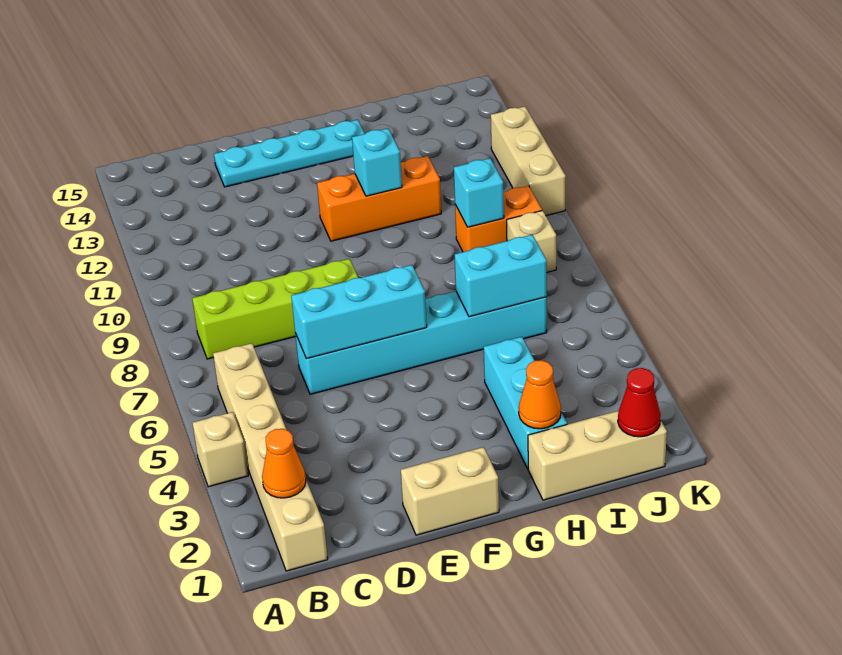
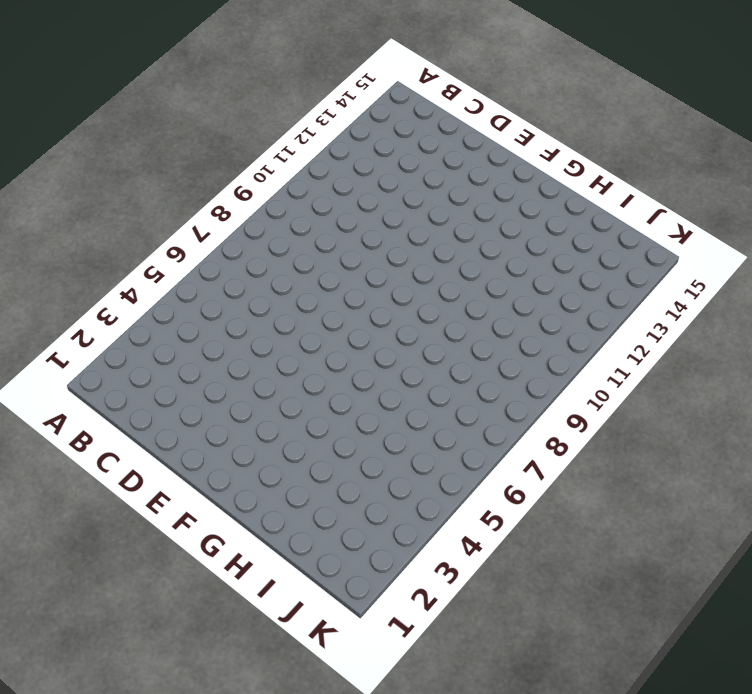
none -> tan 1x1 brick [193,412,248,487]
none -> tan 1x6 brick [213,343,328,571]
none -> lime 1x4 brick [192,259,358,359]

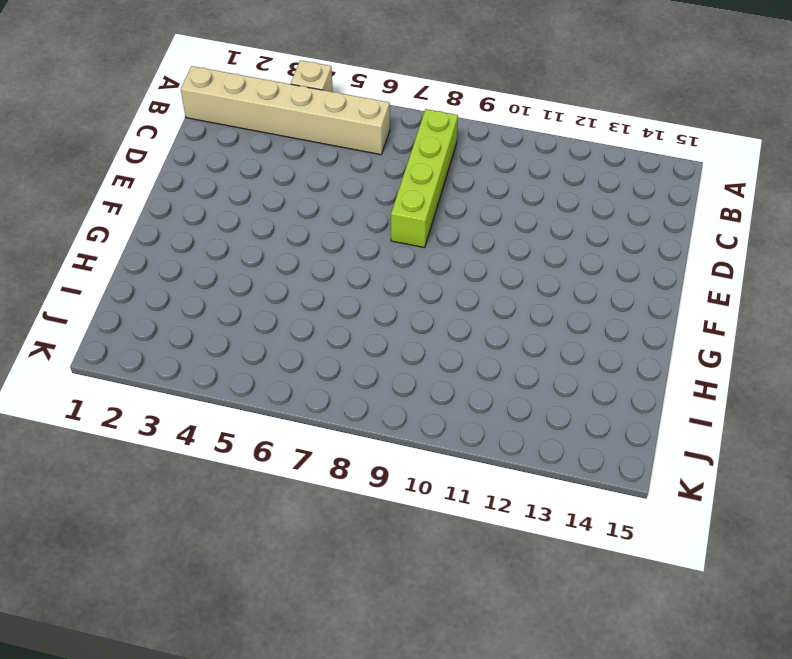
none -> cyan 1x6 brick [295,291,547,394]
none -> cyan 1x4 plate [214,120,365,187]
none -> tan 1x2 brick [401,447,499,535]

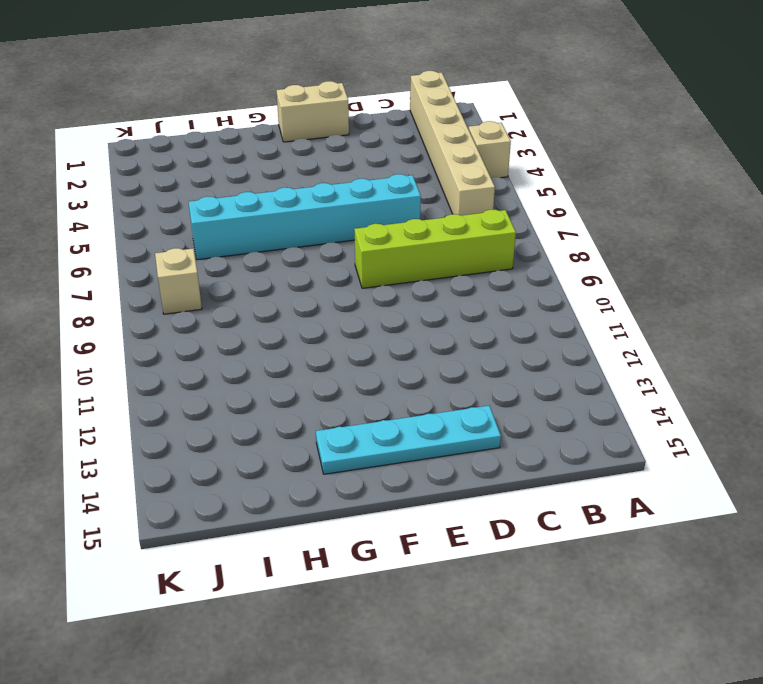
none -> orange 1x3 brick [317,156,441,241]
none -> tan 1x3 brick [528,411,667,500]
none -> cyan 1x3 brick [484,337,567,469]

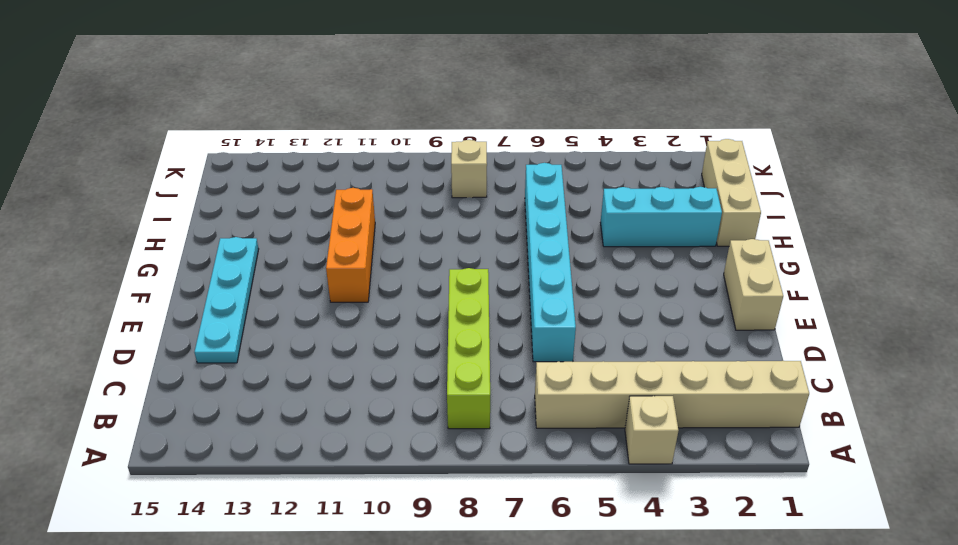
none -> orange 1x2 brick [455,186,542,252]
none -> tan 1x3 brick [491,106,566,215]
none -> orange 1x1 cone [262,429,306,498]

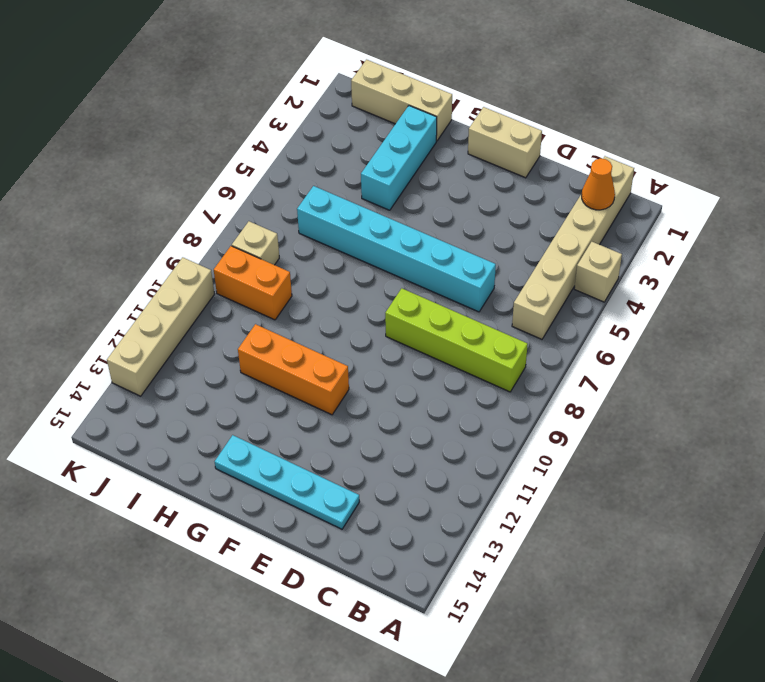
tan 1x4 brick [107,257,214,396] -> tan 1x3 brick [491,106,566,215]
none -> cyan 1x3 brick [291,265,427,359]
none -> cyan 1x1 brick [352,128,402,196]
none -> orange 1x1 cone [519,360,561,429]

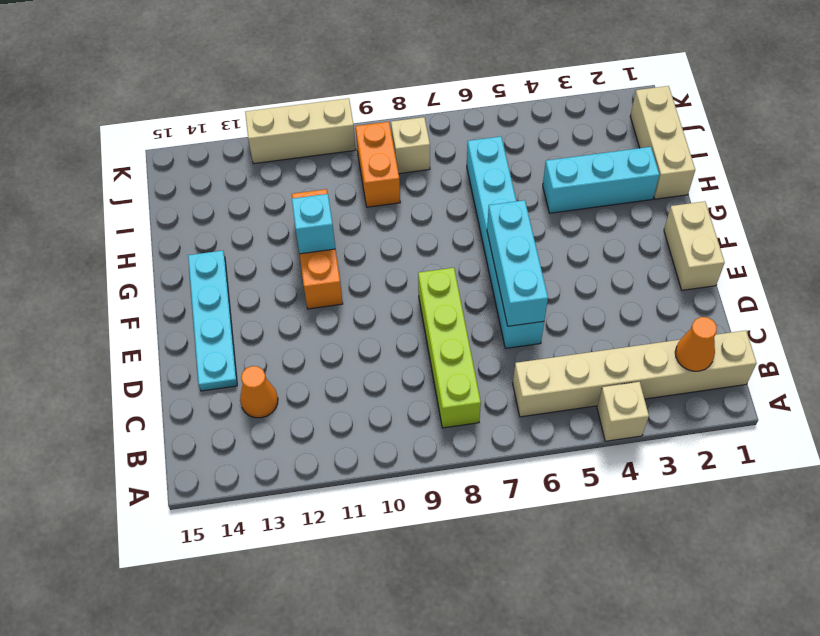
orange 1x1 cone [240,366,278,418] -> orange 1x1 cone moved to [519,360,561,429]
none -> cyan 1x2 brick [455,235,547,317]
none -> cyan 1x1 brick [453,158,504,227]
none -> red 1x1 cone [618,368,661,437]

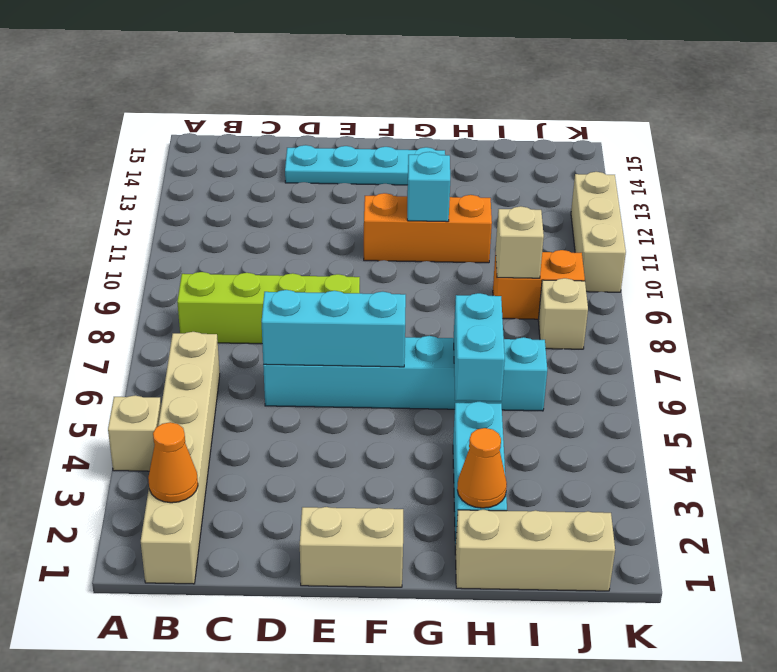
cyan 1x2 brick [454,293,505,401] -> cyan 1x2 brick turned to [455,235,547,317]
tan 1x1 brick [496,206,544,278] -> cyan 1x1 brick [453,158,504,227]
none -> red 1x1 cone [618,368,661,437]

